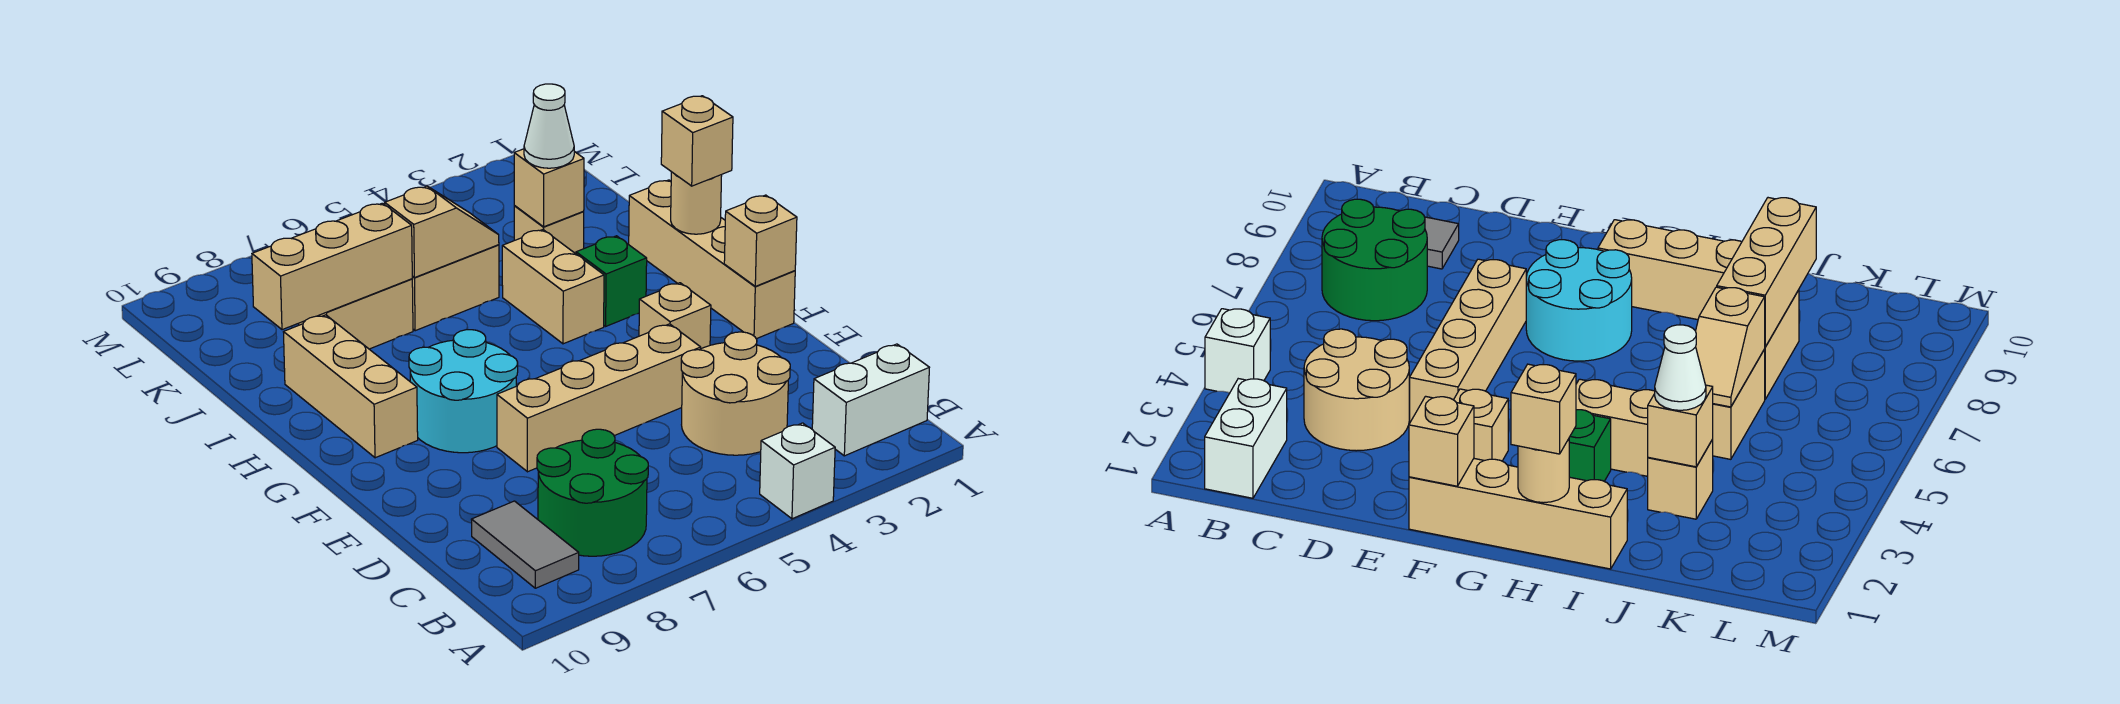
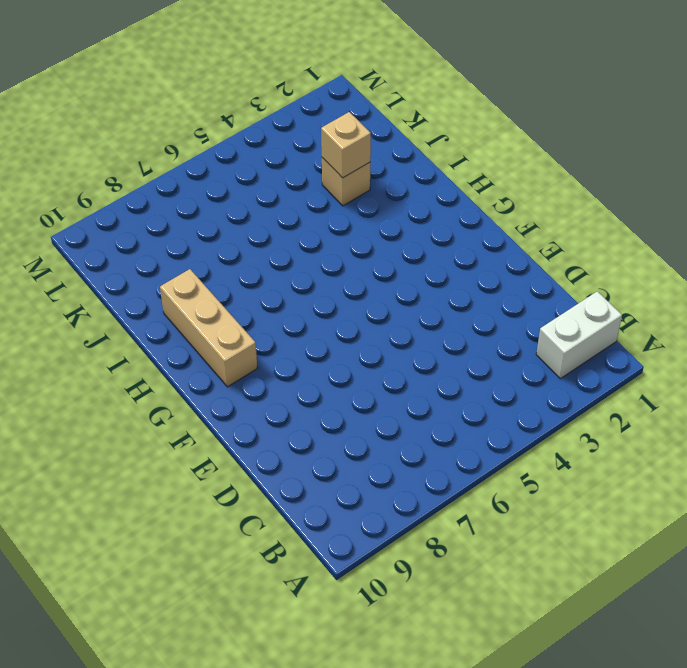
none -> white 1x1 brick [760,423,835,519]
none -> green 2x2 round brick [537,429,648,556]
none -> grey 1x2 tile [471,501,579,588]

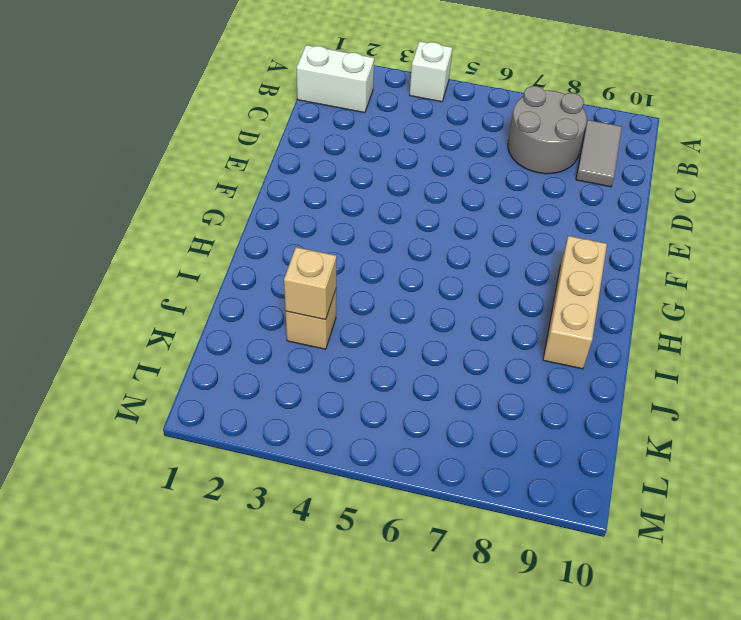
grey 2x2 round brick [508,86,587,174] -> green 2x2 round brick [537,429,648,556]
none -> tan 2x2 round brick [681,332,790,455]
none -> tan 1x4 brick [497,324,701,472]
none -> tan 1x4 brick [629,180,795,339]

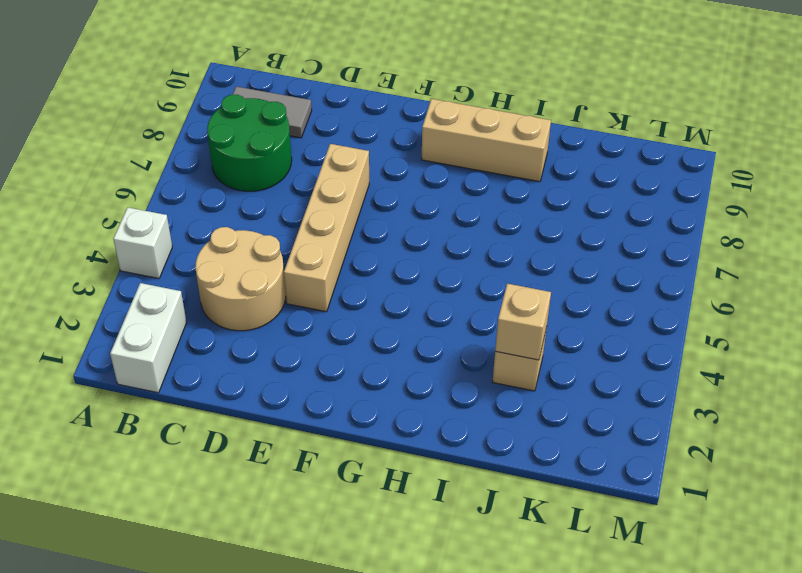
none -> tan 1x4 brick [629,180,795,339]
none -> tan 1x1 brick [639,283,711,349]
none -> cyan 2x2 round brick [409,330,518,453]

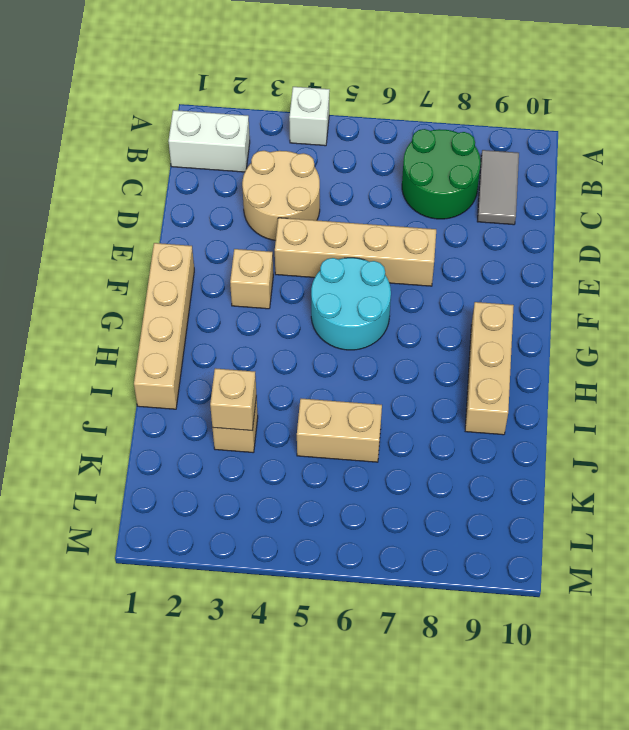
cyan 2x2 round brick [311,258,391,350] -> cyan 2x2 round brick moved to [409,330,518,453]
none -> green 1x1 brick [576,236,647,326]
none -> tan 1x2 brick [502,230,604,344]
none -> tan 1x2 brick [299,279,413,349]

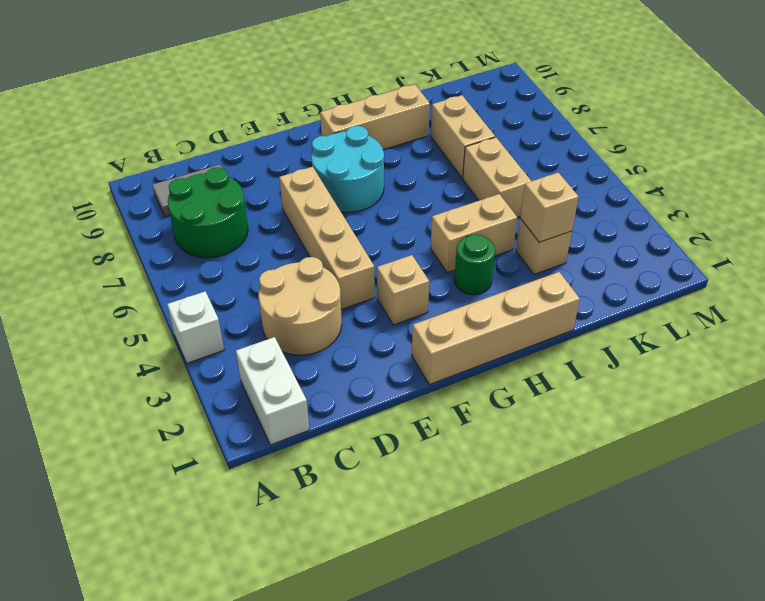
green 1x1 round brick [454,234,495,295] -> green 1x1 brick [576,236,647,326]
none -> tan 1x1 brick [724,195,797,286]
none -> tan 1x1 round brick [671,172,722,234]
none -> tan 1x2 slope [385,186,499,278]

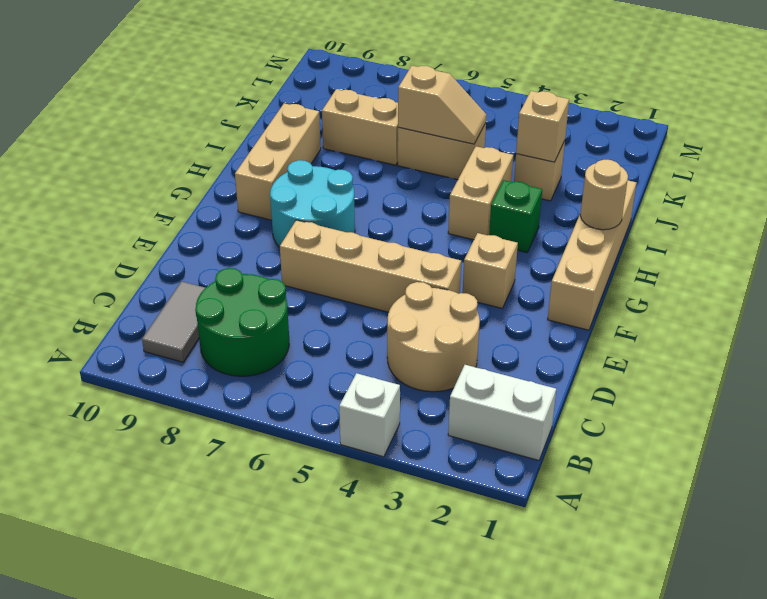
none -> tan 1x1 brick [724,195,797,286]
none -> tan 1x3 brick [252,203,412,330]
none -> tan 1x1 brick [661,96,733,186]

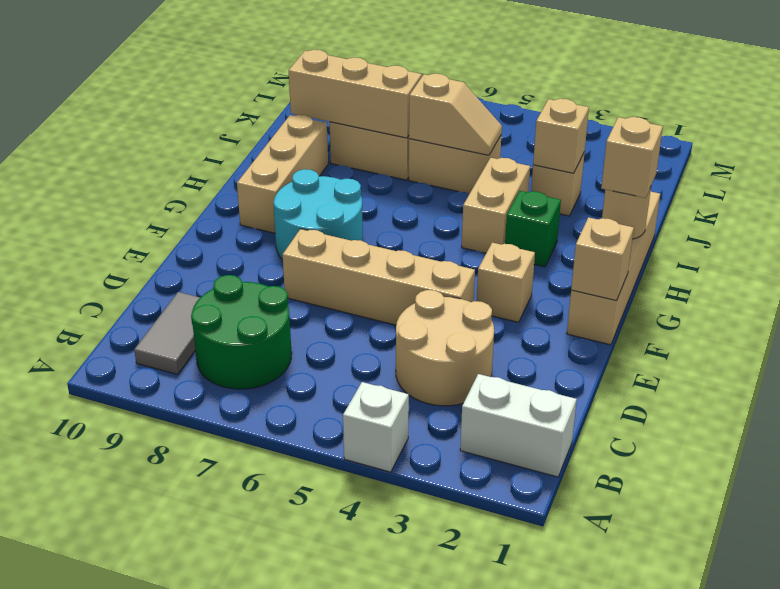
none -> white 1x1 cone [524,84,574,168]

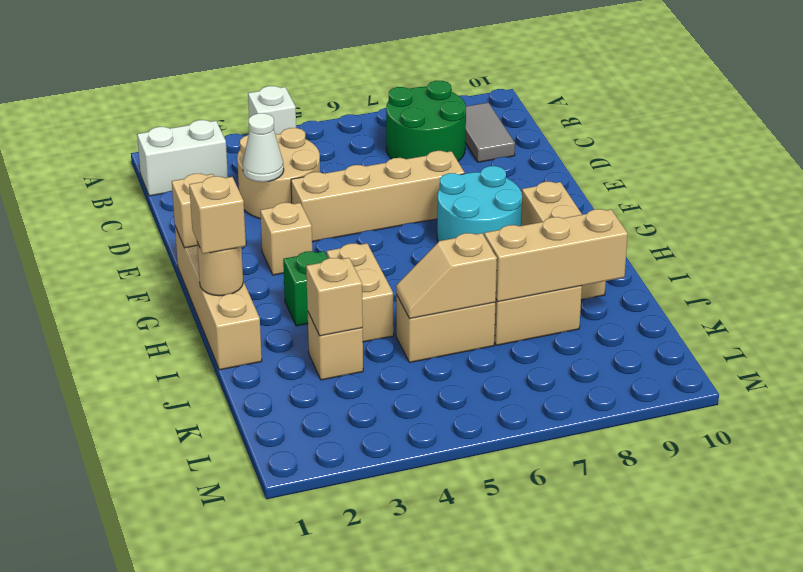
white 1x1 cone [243,113,284,182] -> white 1x1 cone moved to [524,84,574,168]

